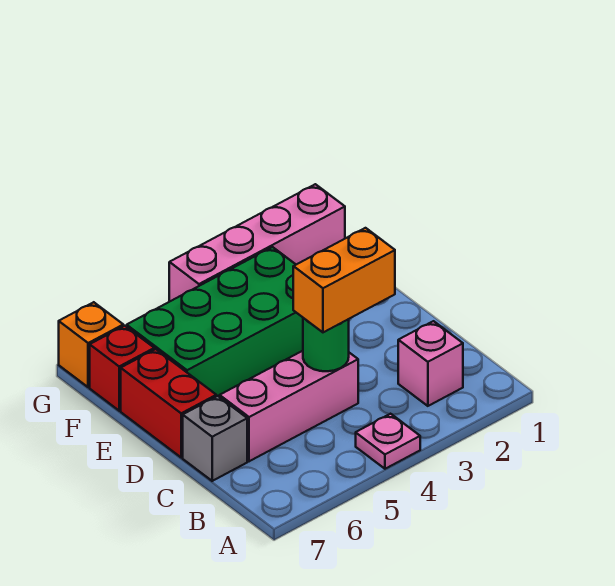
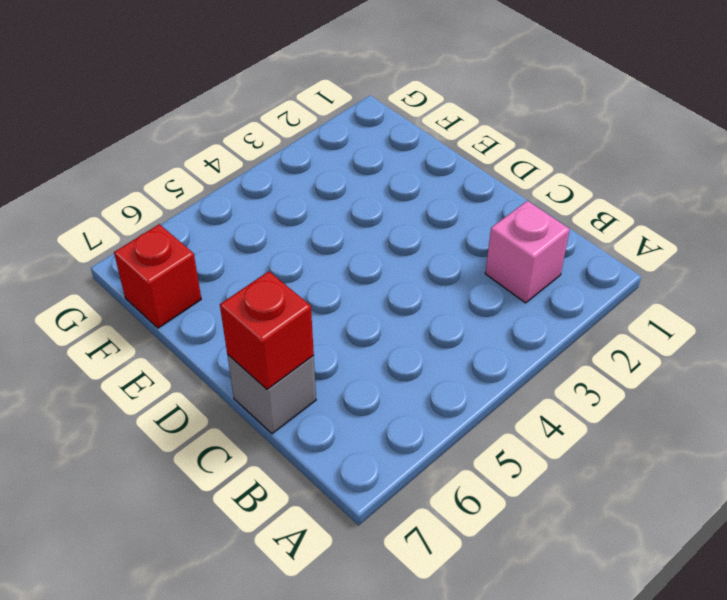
red 1x1 brick [220,271,314,389] -> none
none -> pink 1x1 plate [356,414,420,469]
none -> pink 1x3 brick [220,351,358,461]

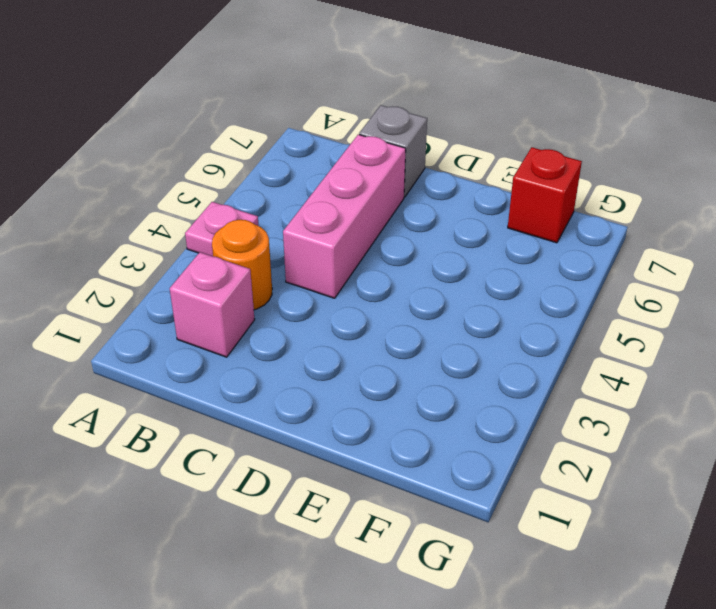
orange 1x1 round brick [212,220,272,310] -> none
none -> red 1x2 brick [121,349,216,457]
none -> green 2x4 brick [127,247,303,397]

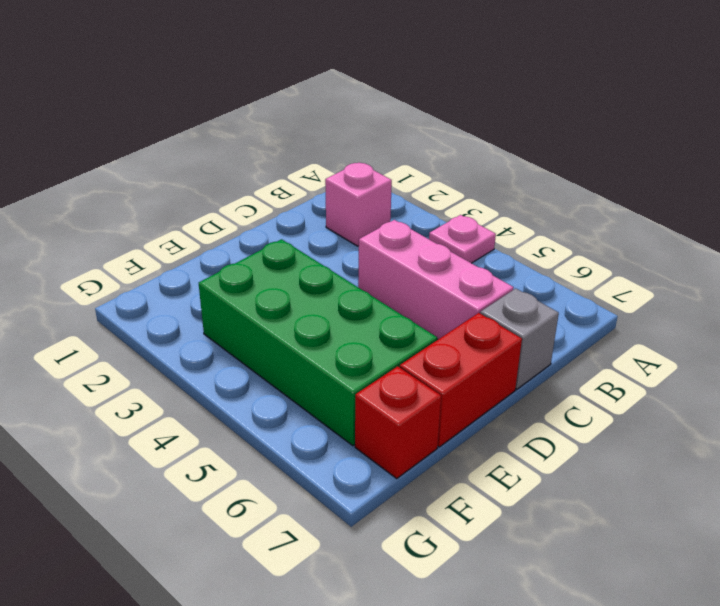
none -> pink 1x4 brick [169,184,345,302]
none -> orange 1x1 brick [59,302,123,387]

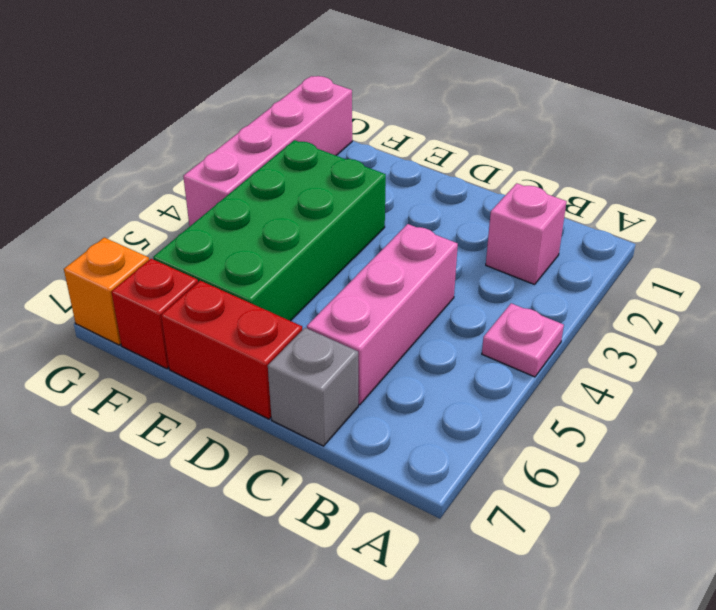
none -> green 1x1 round brick [303,318,349,371]
none -> orange 1x2 brick [293,228,395,332]

